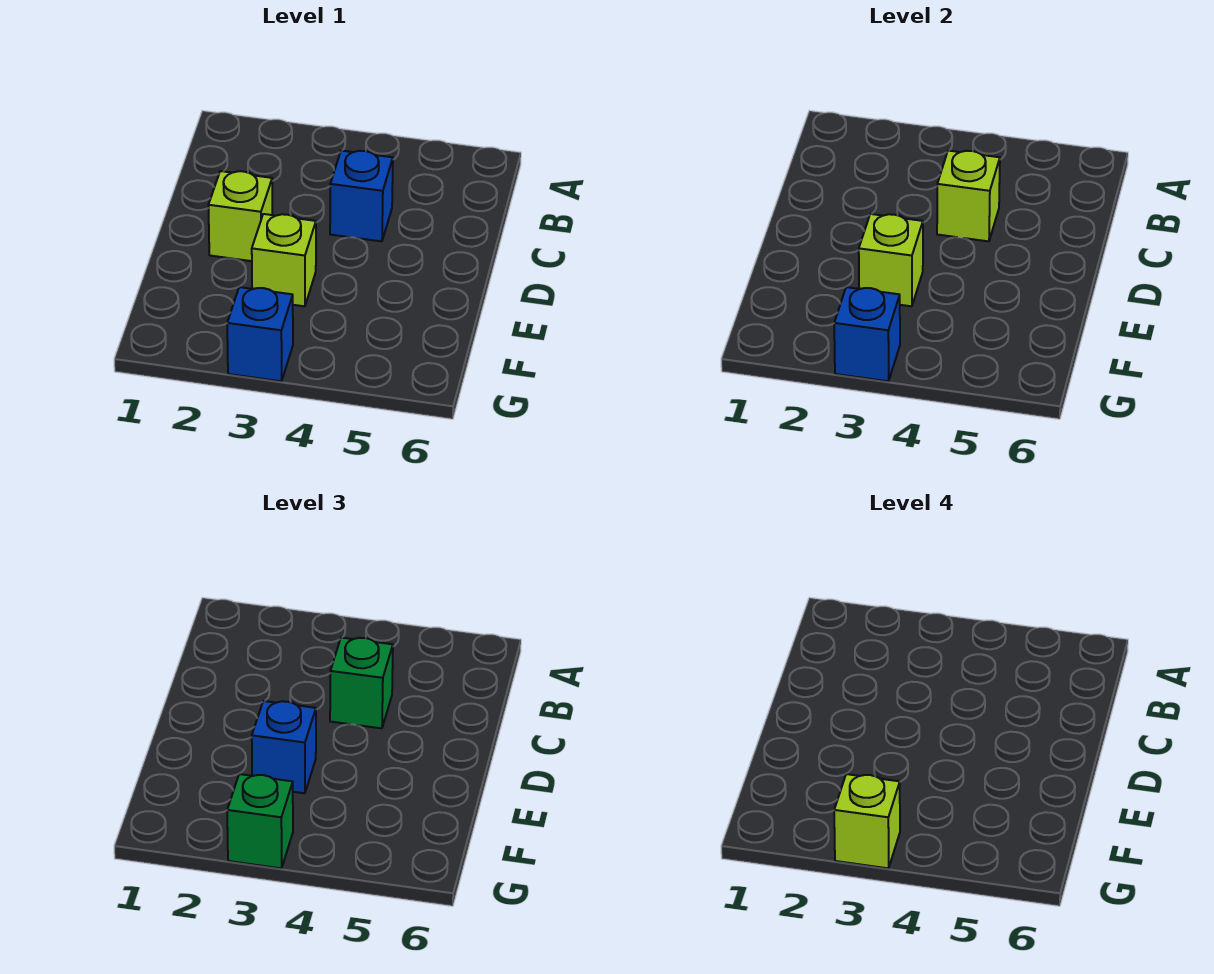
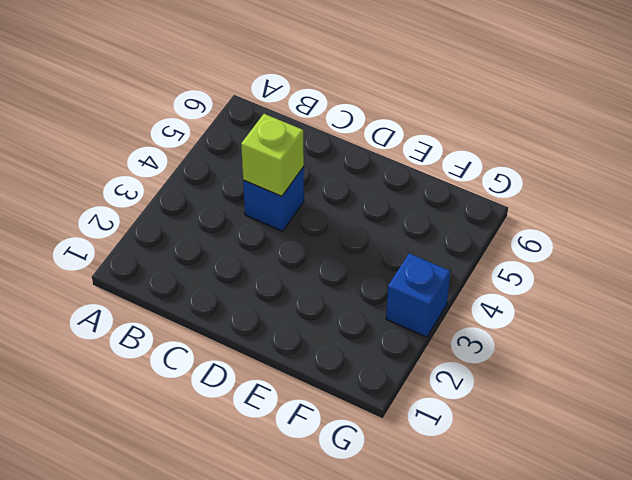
none -> lime 1x1 brick [208,171,272,261]
none -> lime 1x1 brick [252,214,316,306]

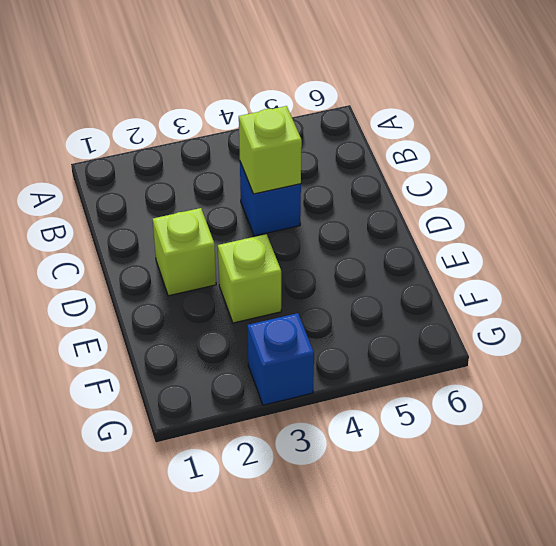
none -> lime 1x1 brick [859,214,923,306]
none -> blue 1x1 brick [834,287,900,381]

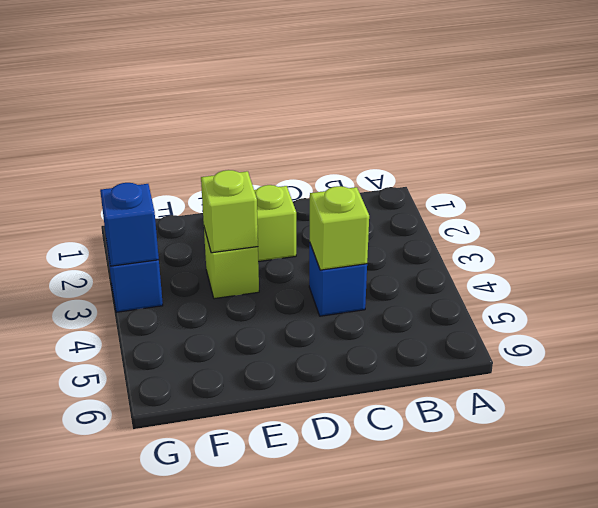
none -> green 1x1 brick [330,638,393,728]
none -> blue 1x1 brick [252,701,316,793]

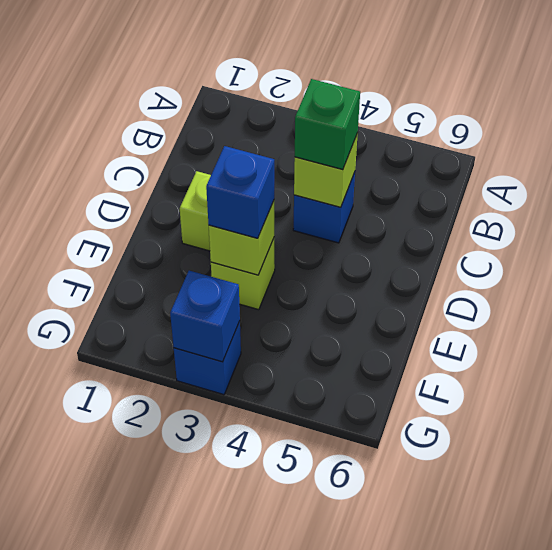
none -> green 1x1 brick [227,774,293,868]
none -> lime 1x1 brick [834,774,900,868]

